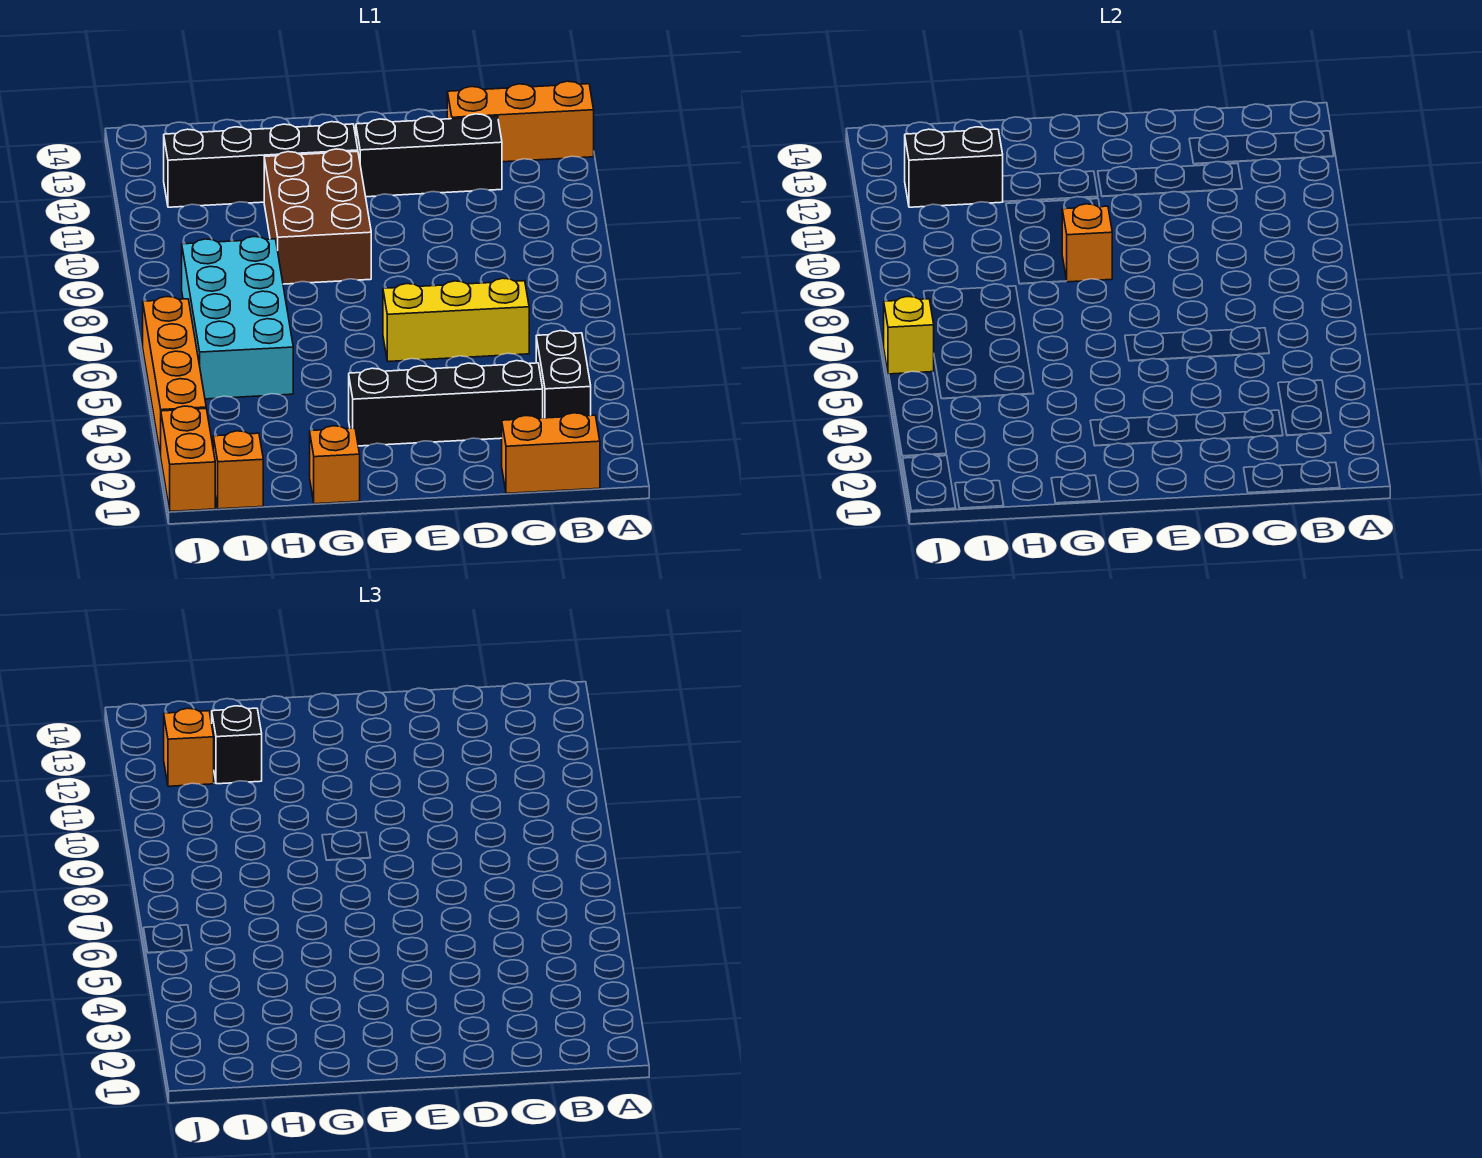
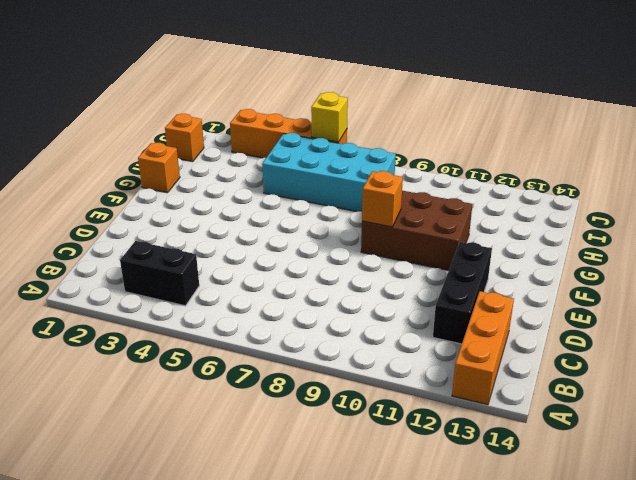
none -> orange 1x2 brick [502,413,600,493]
none -> black 1x4 brick [349,361,543,446]
none -> yellow 1x3 brick [383,278,529,362]

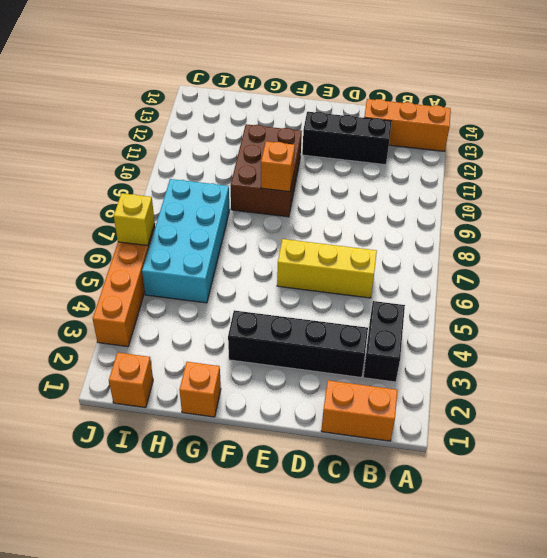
none -> black 1x4 brick [164,122,358,207]
none -> orange 1x2 brick [161,406,215,511]
none -> black 1x2 brick [905,127,1003,207]

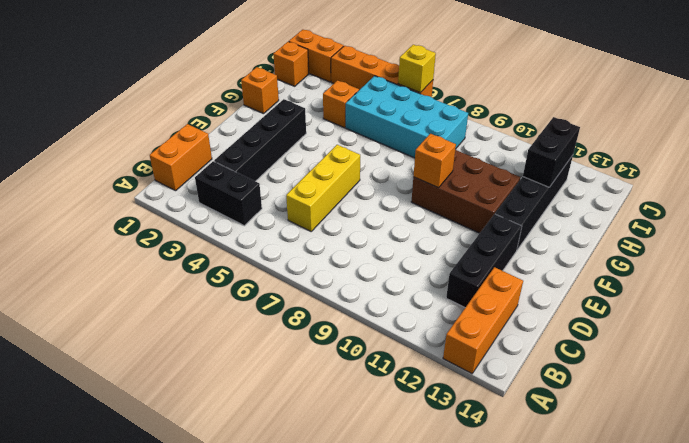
orange 1x1 brick [323,80,359,128] -> orange 1x1 brick moved to [164,708,214,786]
none -> black 1x1 brick [212,706,262,784]

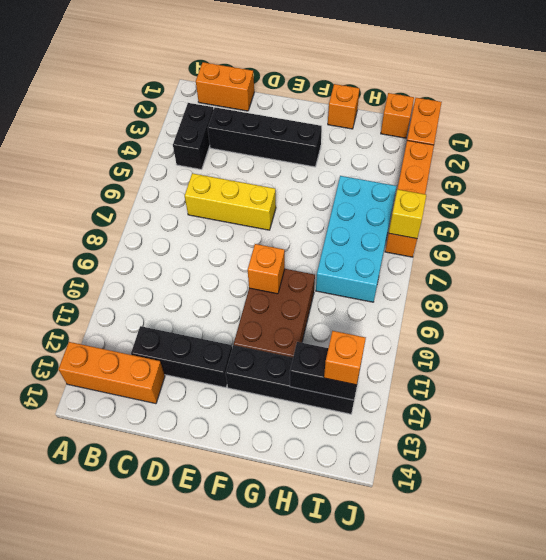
none -> black 1x1 brick [212,706,262,784]

